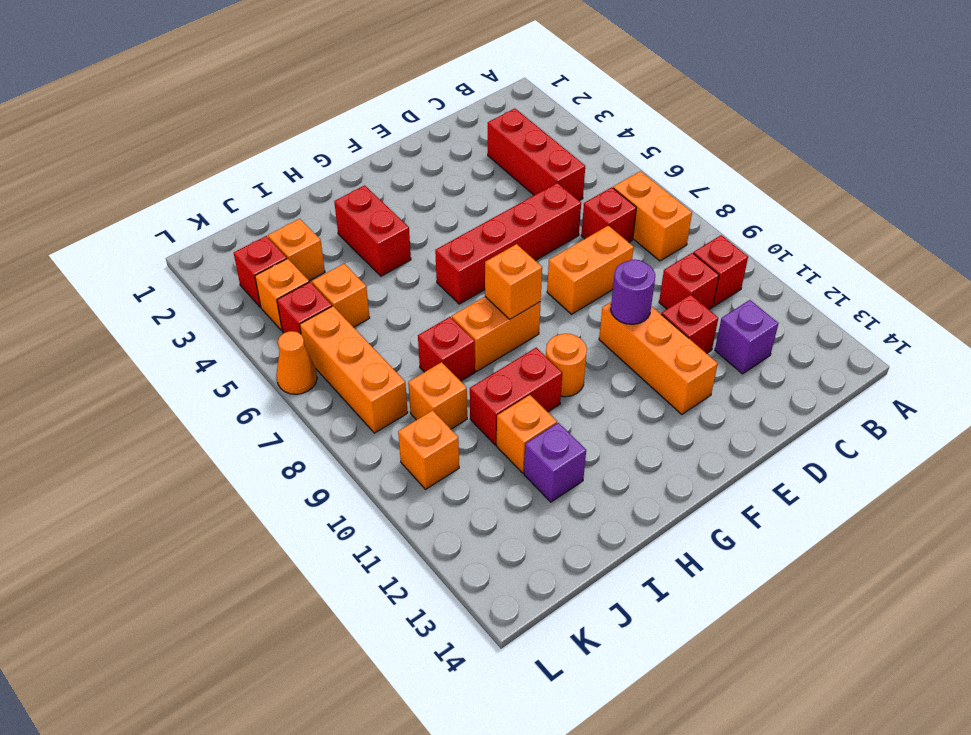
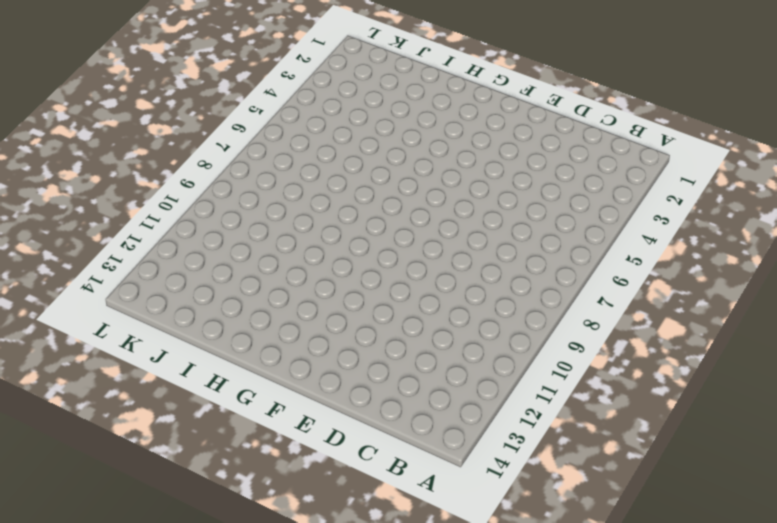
none -> orange 1x2 brick [613,171,692,261]
none -> red 1x1 brick [693,235,748,306]
none -> red 1x3 brick [488,109,585,201]

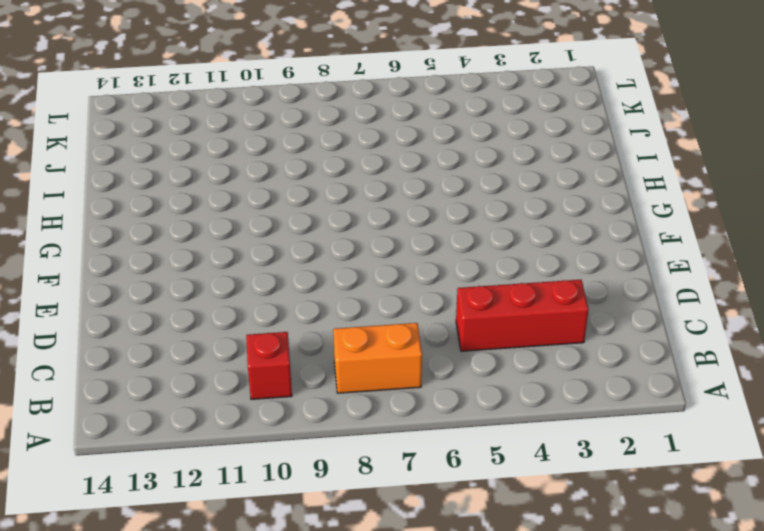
none -> red 1x1 brick [581,187,636,242]
none -> red 1x1 brick [659,253,719,309]
none -> purple 1x1 brick [715,300,778,374]

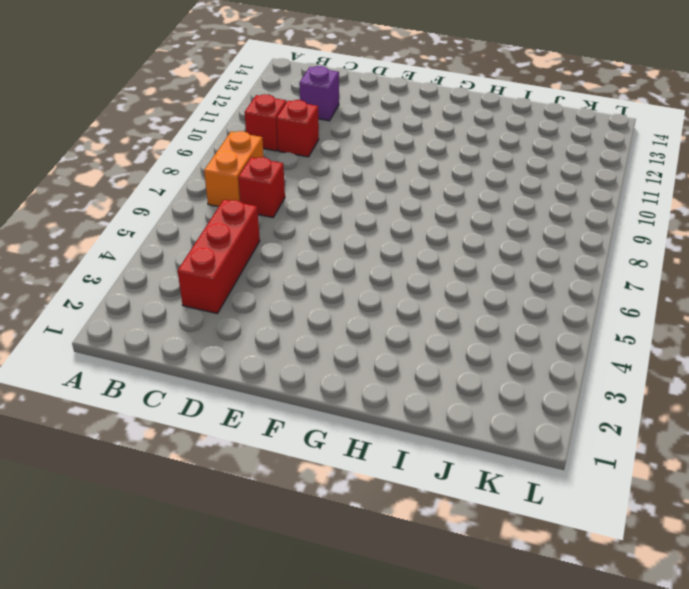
none -> red 1x4 brick [435,183,581,304]
none -> orange 1x2 brick [547,225,634,314]
none -> red 1x1 brick [661,295,718,354]

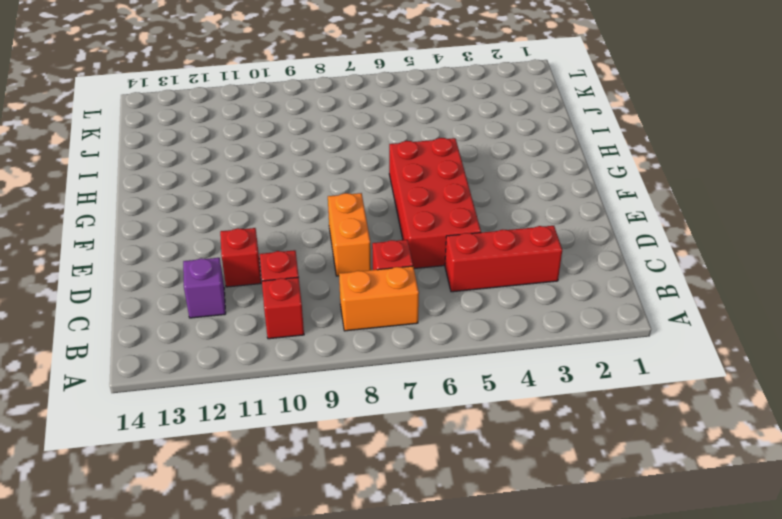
red 2x4 brick [389,138,481,269] -> red 1x4 brick [435,183,581,304]
none -> orange 1x3 brick [599,302,718,414]
none -> orange 1x2 brick [452,297,541,371]
none -> orange 1x1 round brick [546,334,587,397]

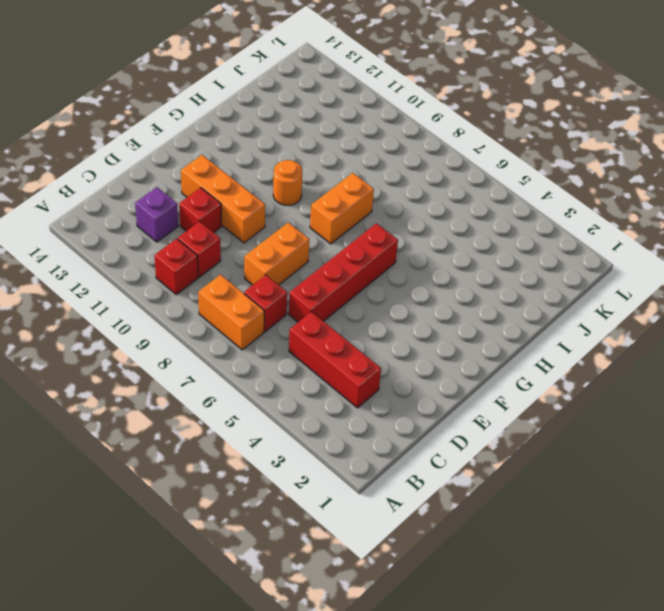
none -> red 1x2 brick [334,185,411,276]
none -> red 1x2 brick [470,348,562,445]
none -> red 1x1 brick [418,317,475,381]

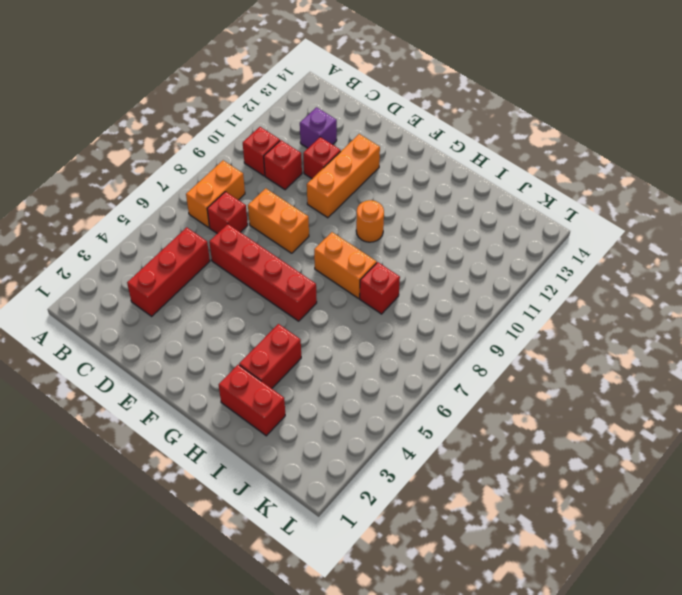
red 1x2 brick [219,365,285,436] -> red 1x2 brick moved to [470,348,562,445]
none -> orange 1x1 brick [497,395,557,473]
none -> purple 1x1 brick [524,423,586,502]
none -> orange 1x1 brick [268,219,325,281]

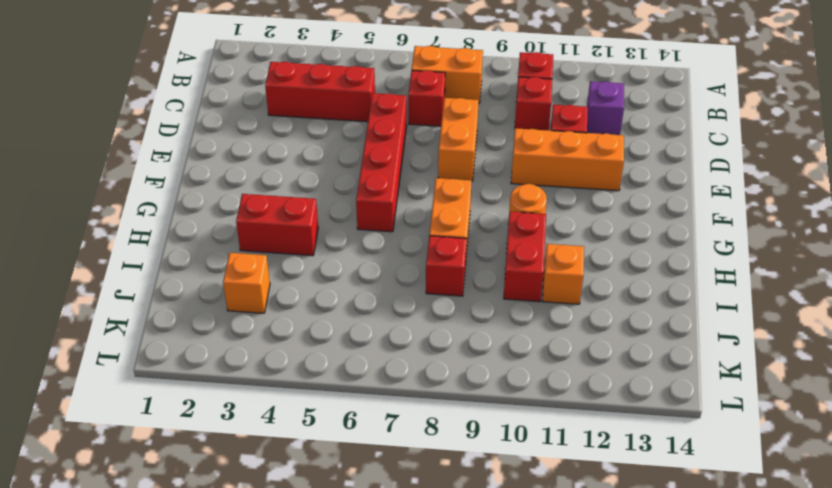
none -> purple 1x1 brick [524,423,586,502]
none -> orange 1x1 brick [312,264,370,327]
none -> orange 1x1 brick [408,362,467,429]

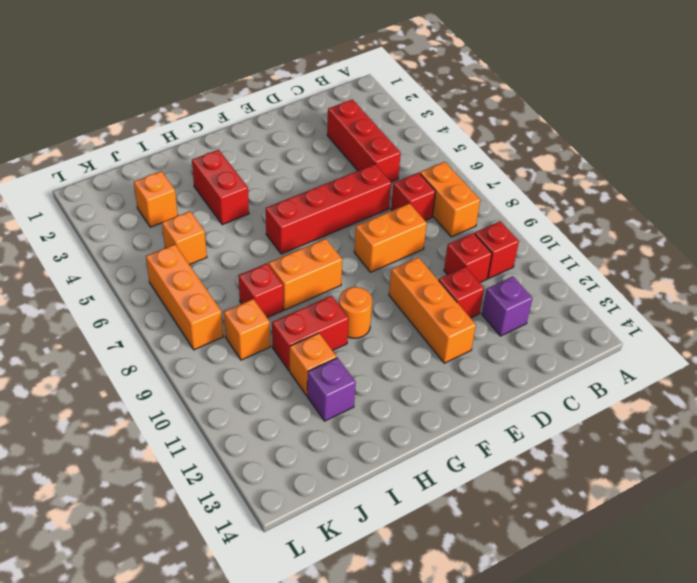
none -> red 1x1 brick [234,236,287,307]
none -> orange 1x1 brick [255,259,309,330]
none -> red 1x1 brick [277,282,332,334]

